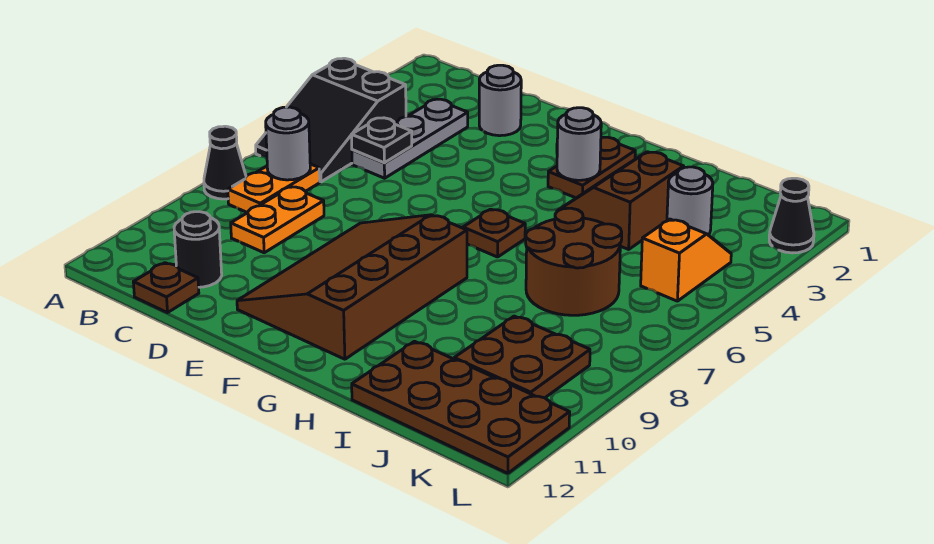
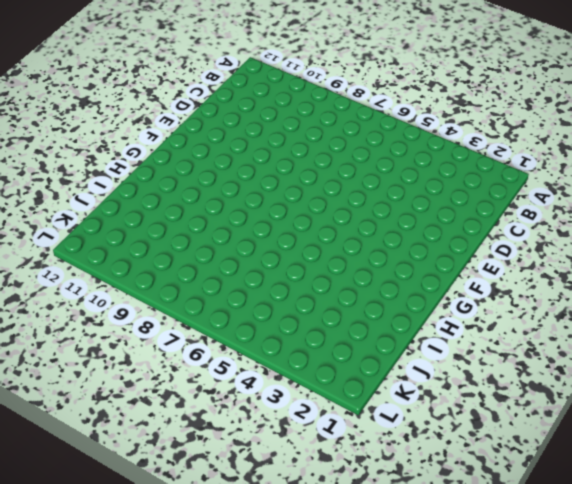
none -> black 2x3 slope [256,58,406,182]
none -> black 1x1 cone [204,126,246,199]
none -> orange 1x2 plate [228,164,320,213]

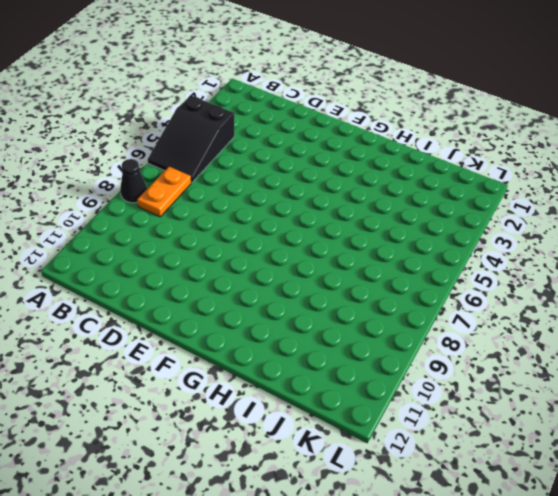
none -> grey 1x3 plate [352,99,468,178]
none -> orange 1x2 plate [231,187,324,253]
none -> black 1x1 round brick [174,212,222,287]

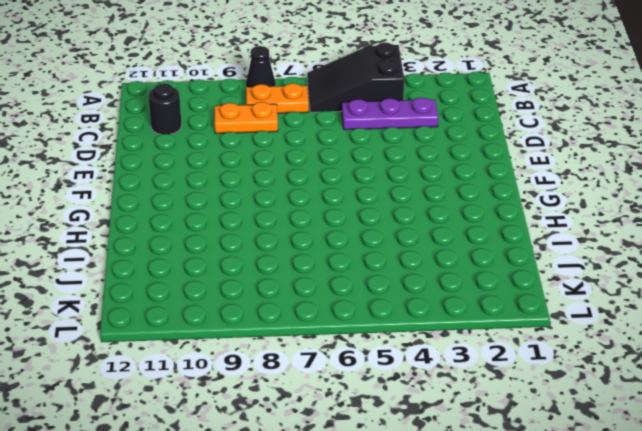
purple 1x3 plate [342,98,438,130] -> grey 1x3 plate [352,99,468,178]
none -> brown 1x1 plate [133,263,199,313]
none -> grey 1x1 round brick [479,65,521,136]
none -> brown 3x4 slope [237,215,467,359]

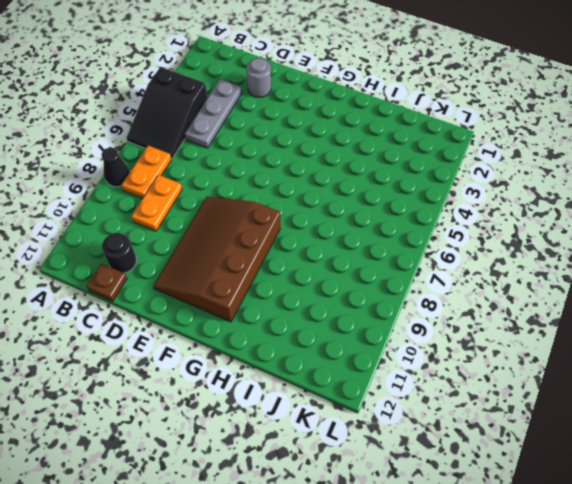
none -> brown 1x2 plate [548,137,635,198]
none -> brown 1x1 plate [463,209,525,257]
none -> brown 2x2 slope [558,152,684,249]

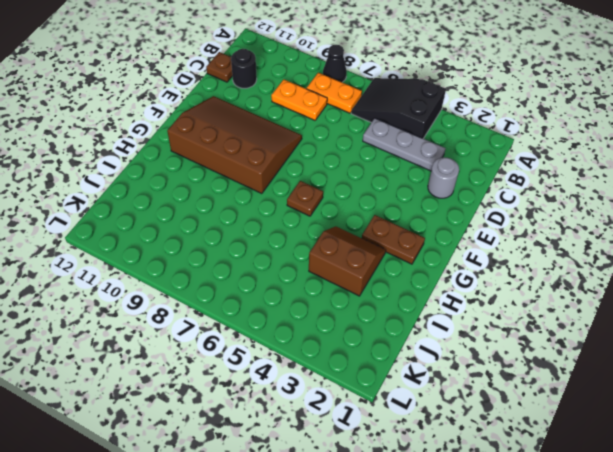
none -> brown 2x2 round brick [526,208,622,315]
none -> brown 2x4 plate [352,341,570,473]
none -> grey 1x1 round brick [667,167,713,235]

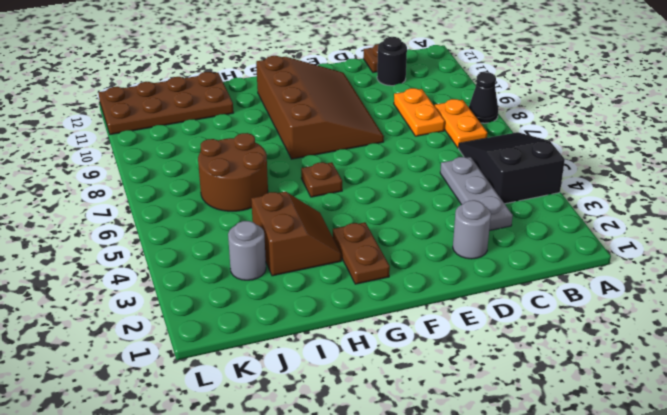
none -> brown 2x2 plate [454,316,590,398]
none -> orange 1x2 slope [641,219,731,301]
none -> black 1x1 cone [769,178,814,253]

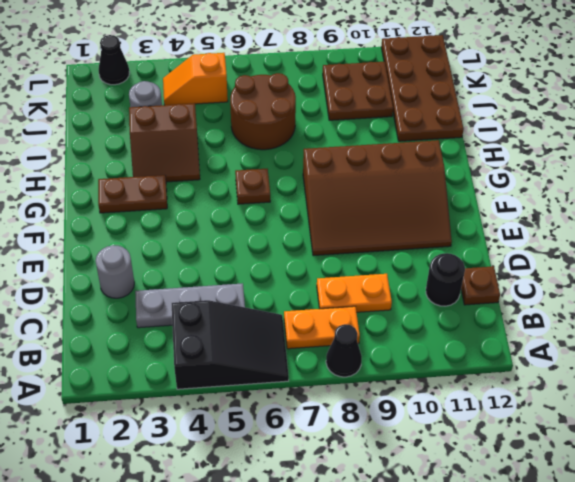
none -> grey 1x1 round brick [266,107,310,180]
none -> black 1x1 plate [351,118,412,163]
none -> grey 1x1 round brick [557,108,601,180]

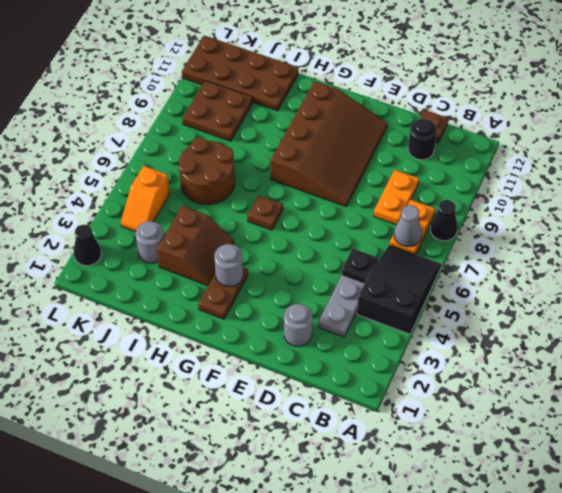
grey 1x1 cone [394,205,422,247] -> grey 1x1 round brick [266,107,310,180]

